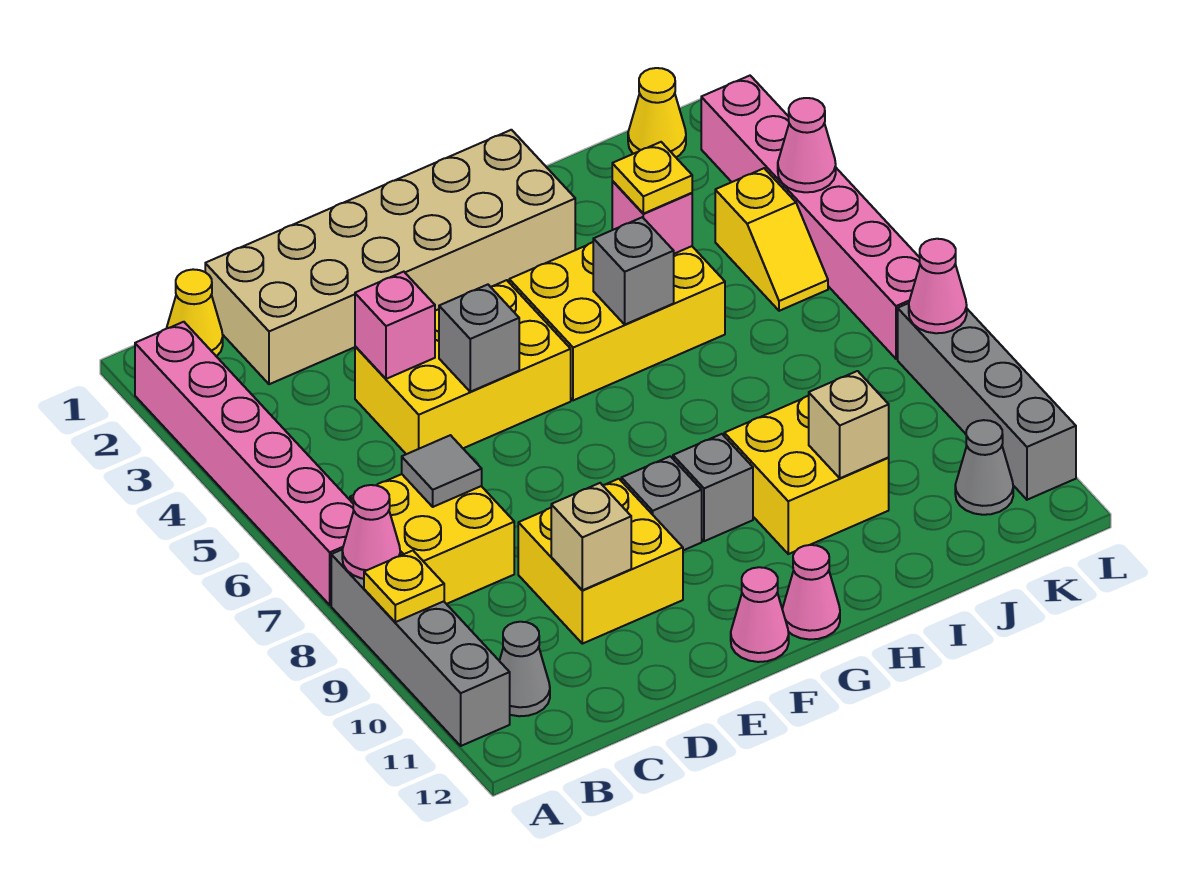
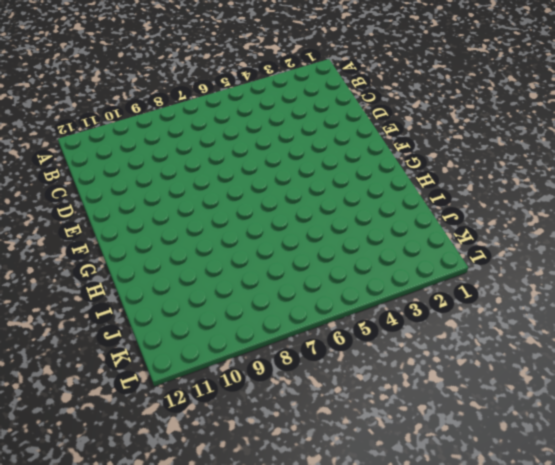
none -> pink 1x6 brick [135,322,354,605]
none -> grey 1x4 brick [331,550,510,746]
none -> yellow 1x1 cone [166,269,223,357]
none -> yellow 2x2 brick [350,474,514,604]

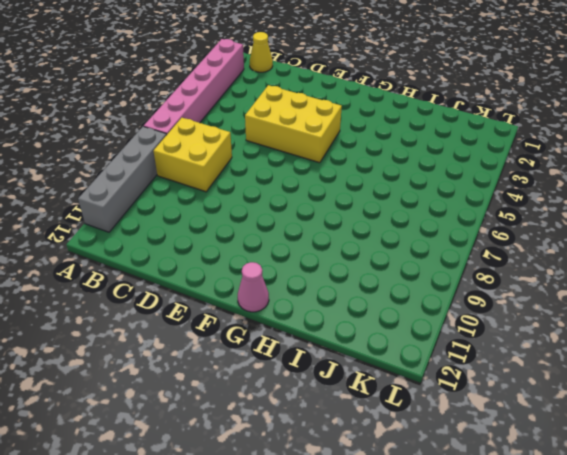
none -> grey 1x1 cone [500,622,550,716]
none -> tan 2x6 brick [205,130,575,384]
none -> yellow 2x2 brick [518,479,683,644]
none -> grey 1x1 brick [621,456,702,550]

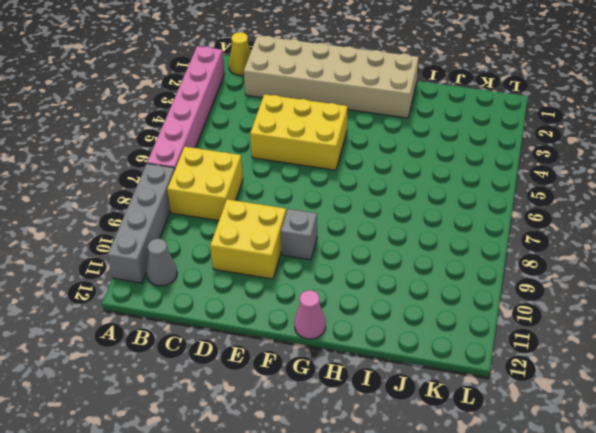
none -> pink 1x1 cone [731,567,789,662]
none -> yellow 2x3 brick [509,242,725,400]
none -> grey 1x1 brick [673,434,753,541]
none -> yellow 2x2 brick [724,396,889,554]

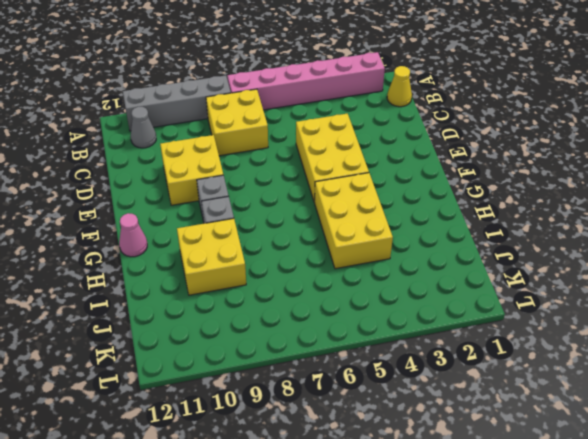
none -> tan 2x6 brick [205,130,575,384]
none -> pink 1x1 cone [731,567,789,662]
none -> yellow 1x1 cone [628,68,686,157]
none -> yellow 1x2 slope [715,168,828,311]

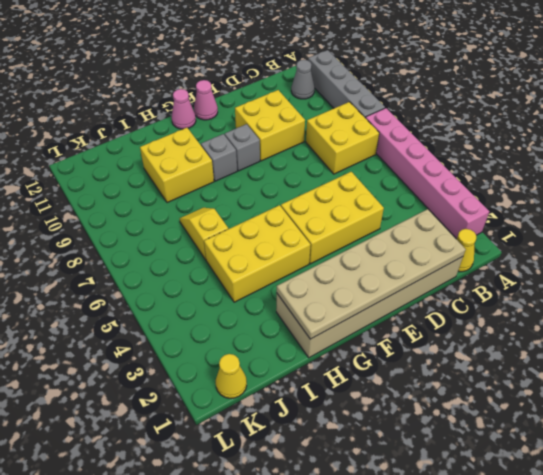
tan 2x6 plate [277,209,466,339] -> none
yellow 1x2 slope [180,208,228,260] -> yellow 1x2 slope moved to [715,168,828,311]
none -> grey 1x1 cone [955,420,1013,515]
none -> pink 1x6 brick [701,76,920,359]
none -> grey 1x4 brick [898,303,1076,500]
none -> pink 1x1 cone [342,485,400,579]

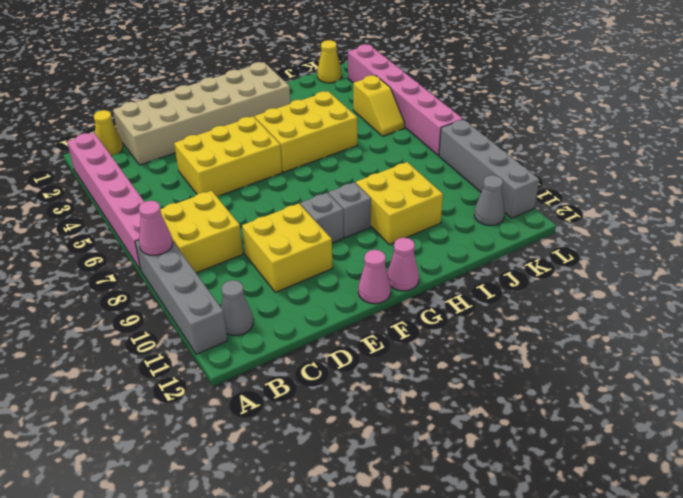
none -> yellow 1x1 plate [364,551,444,622]
none -> grey 1x1 tile [402,435,482,507]
none -> pink 1x1 brick [355,272,435,379]
none -> tan 1x1 brick [551,483,631,590]

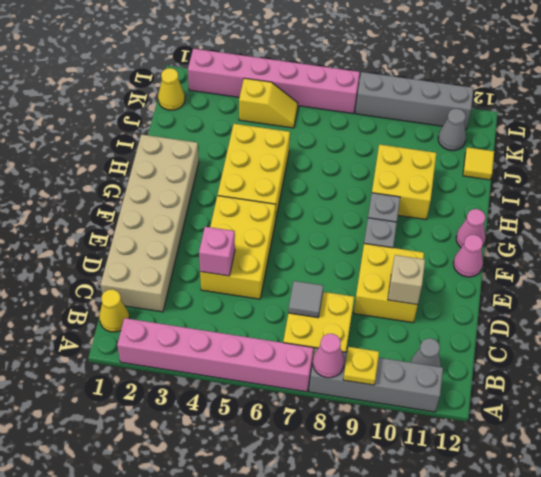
yellow 1x1 tile [463,147,494,180] -> none
none -> grey 1x1 brick [439,285,519,392]
none -> grey 1x1 brick [593,217,674,324]
none -> pink 1x1 brick [612,181,692,254]
none -> tan 1x1 brick [809,371,889,478]

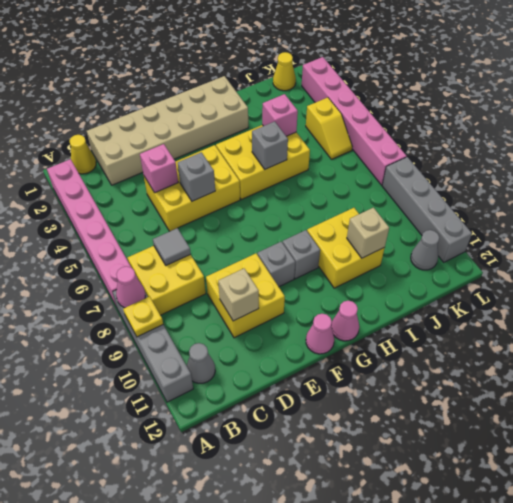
none -> pink 1x1 cone [778,98,836,192]
none -> pink 1x1 cone [909,239,967,333]
none -> yellow 1x1 plate [612,142,692,214]

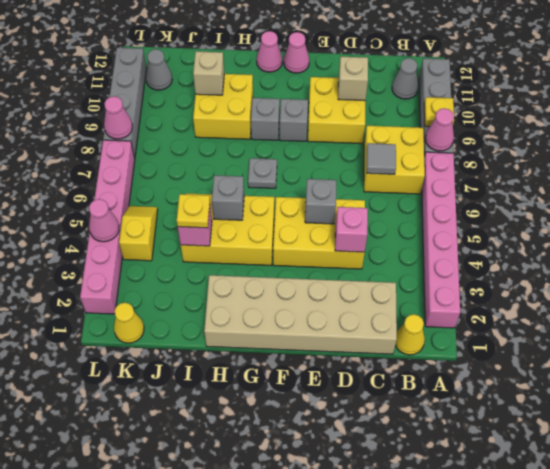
grey 1x1 plate [248,158,277,188] -> none

